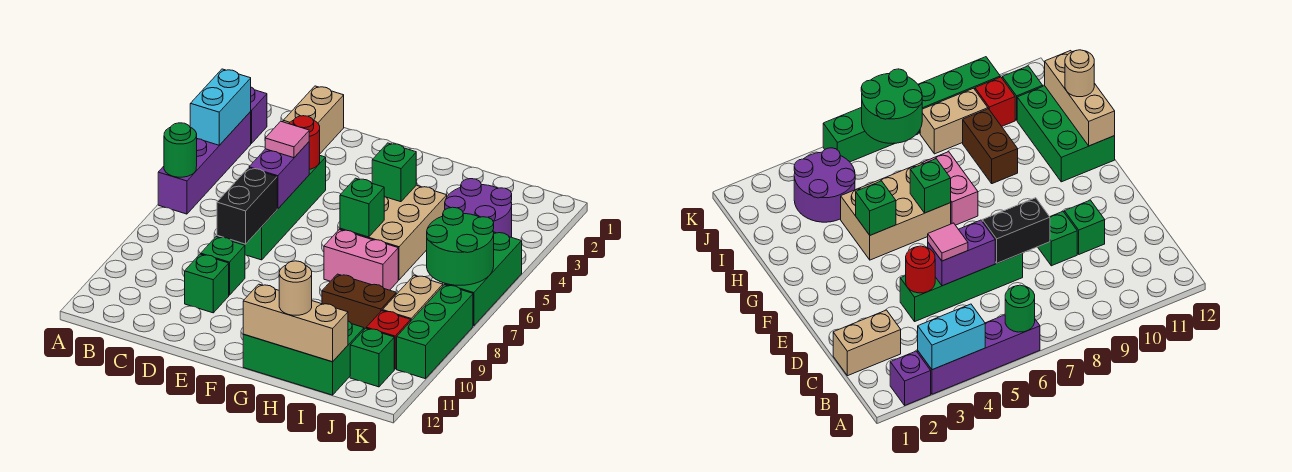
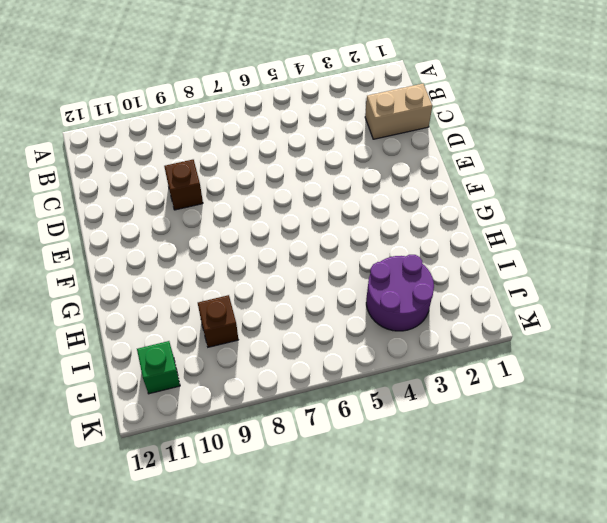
brown 1x1 brick [164,160,203,210] -> green 1x1 brick [201,237,245,295]
brown 1x1 brick [198,295,238,347] -> brown 1x2 brick [322,274,396,329]
none -> purple 1x1 brick [250,87,267,144]
none -> purple 1x4 brick [158,112,251,214]
none -> green 1x4 brick [233,156,326,260]

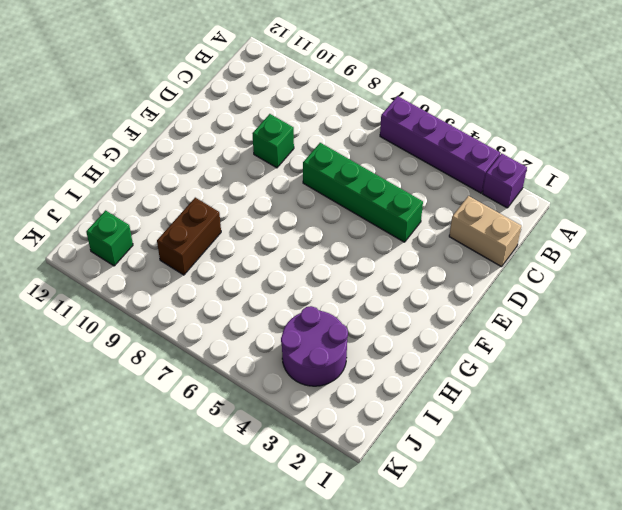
none -> green 1x1 brick [185,254,229,313]
none -> tan 2x3 brick [340,185,447,280]
none -> pink 1x2 brick [324,229,398,290]

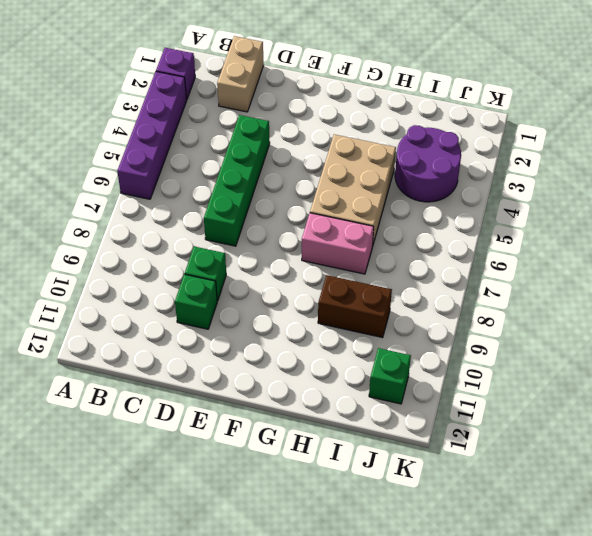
none -> green 2x3 brick [243,321,364,395]
none -> tan 1x2 brick [383,275,443,320]
none -> red 1x1 brick [366,311,411,369]

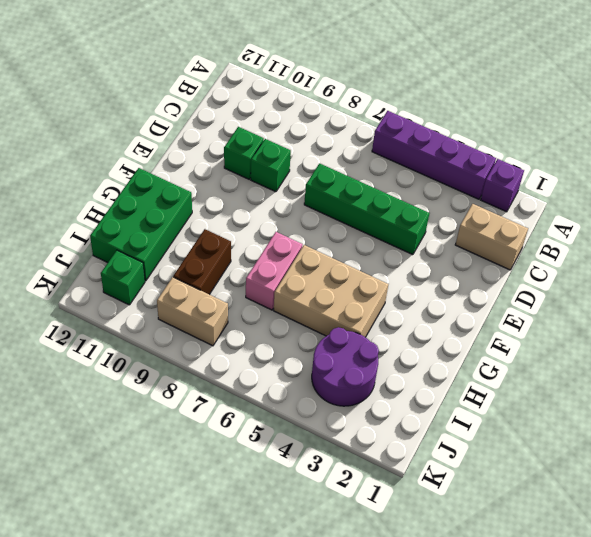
none -> red 1x1 brick [366,311,411,369]
none -> green 1x3 brick [445,232,522,326]
none -> green 1x3 brick [397,285,473,379]

